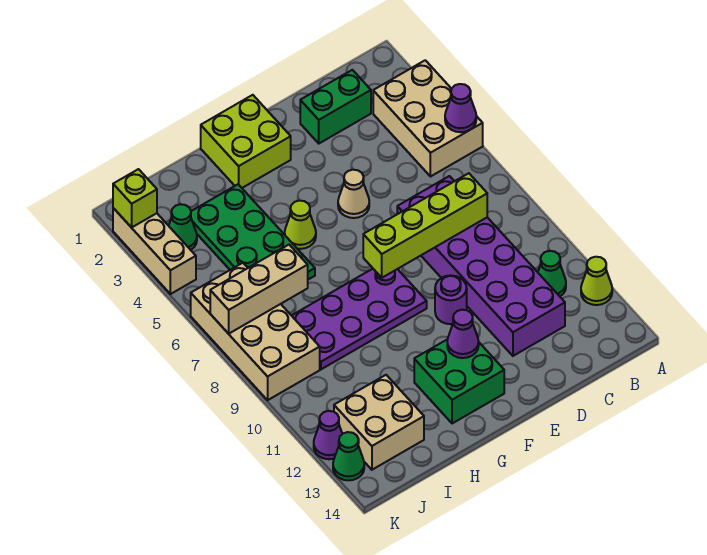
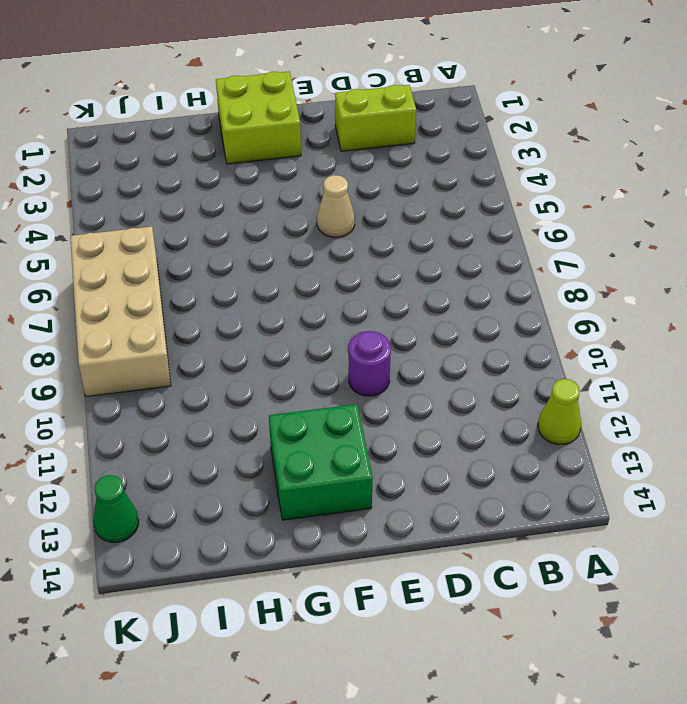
lime 1x2 brick [335,85,416,151] -> green 1x2 brick [300,70,371,143]
none -> tan 2x3 brick [373,60,483,177]
none -> green 1x1 cone [538,251,566,296]
none -> purple 2x6 brick [397,176,565,356]

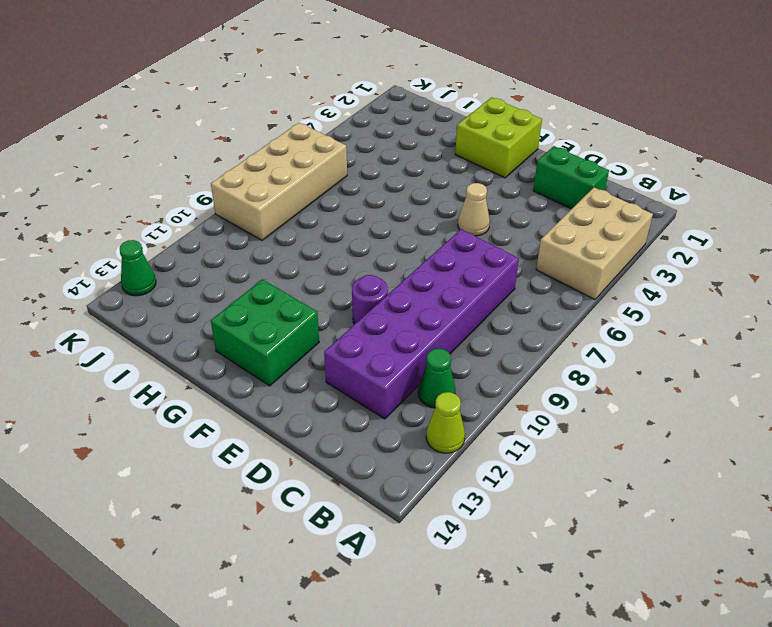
none -> purple 2x4 plate [292,269,427,369]
none -> lime 1x1 cone [285,201,316,249]
none -> green 2x4 plate [191,184,315,280]

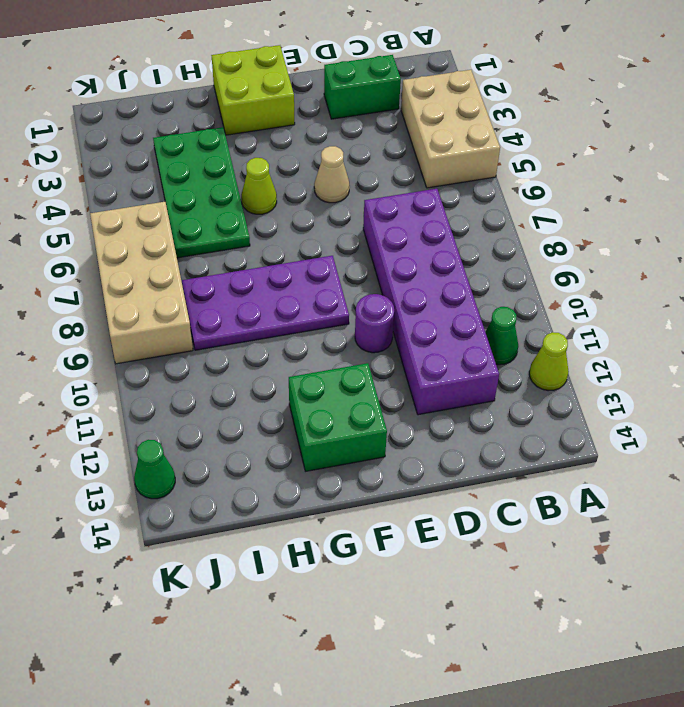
none -> tan 2x2 brick [334,375,424,470]
none -> green 1x1 cone [169,204,197,250]
none -> tan 1x3 brick [113,208,196,294]

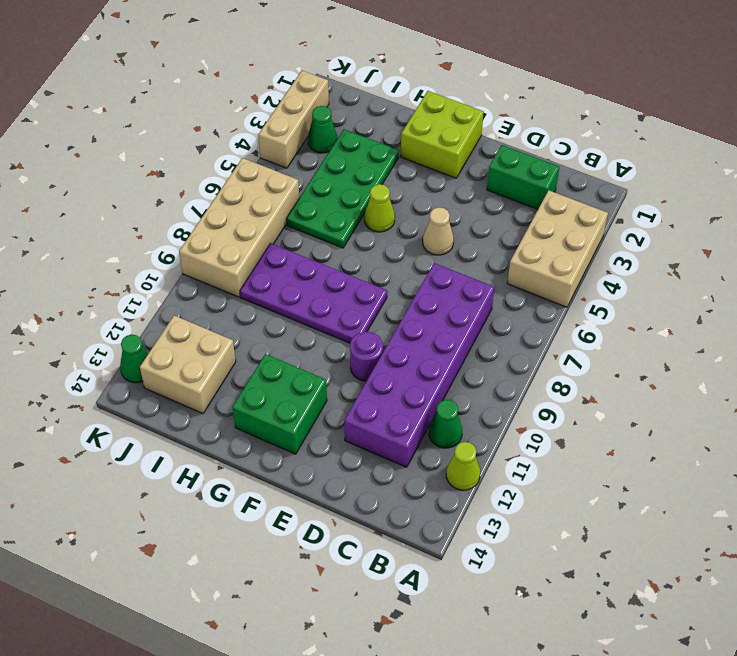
none -> purple 1x1 cone [314,411,342,459]
none -> purple 1x1 cone [445,84,476,132]
none -> lime 1x4 brick [363,173,487,278]

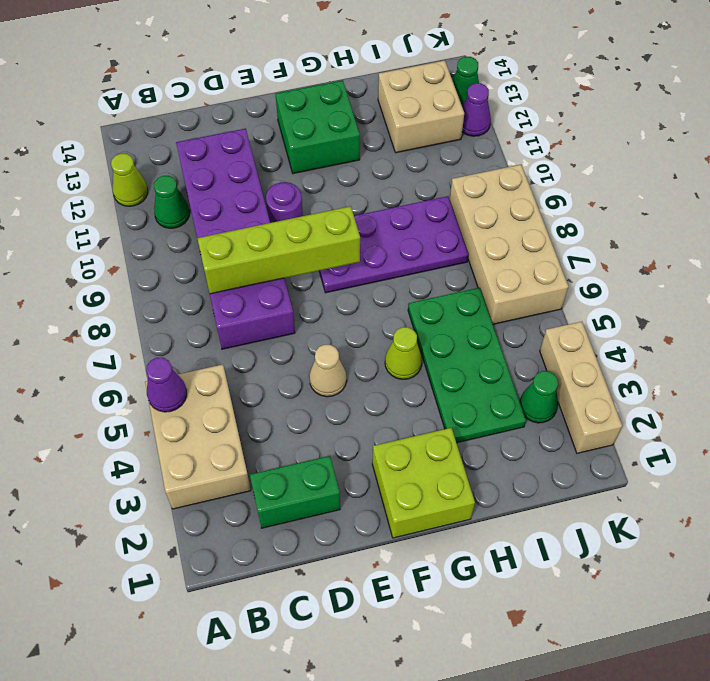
none -> purple 1x1 cone [447,310,479,358]
none -> tan 1x3 brick [210,245,308,334]
none -> lime 1x1 brick [113,169,157,228]

